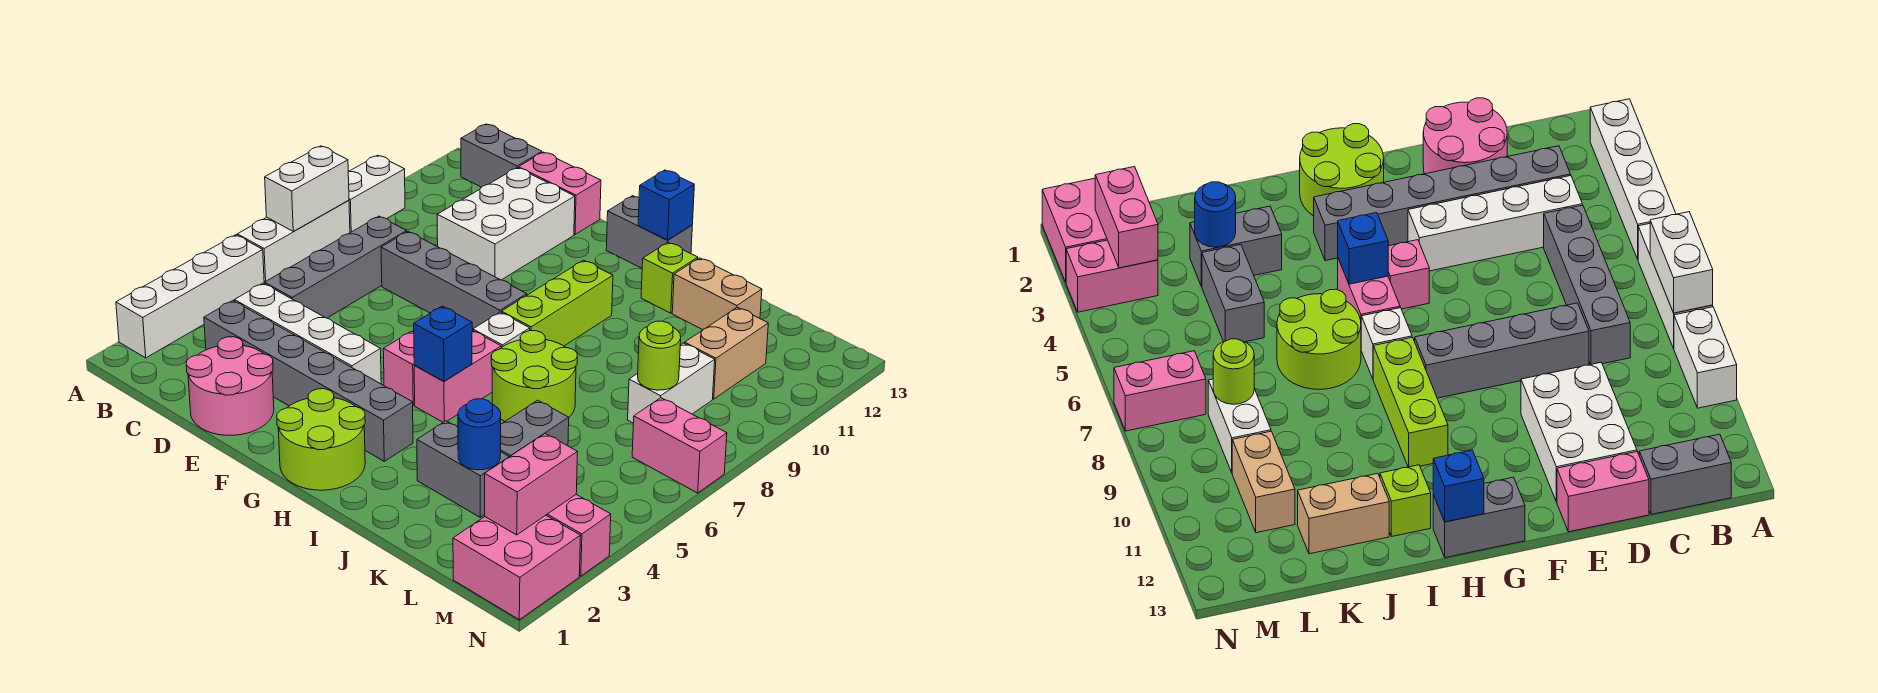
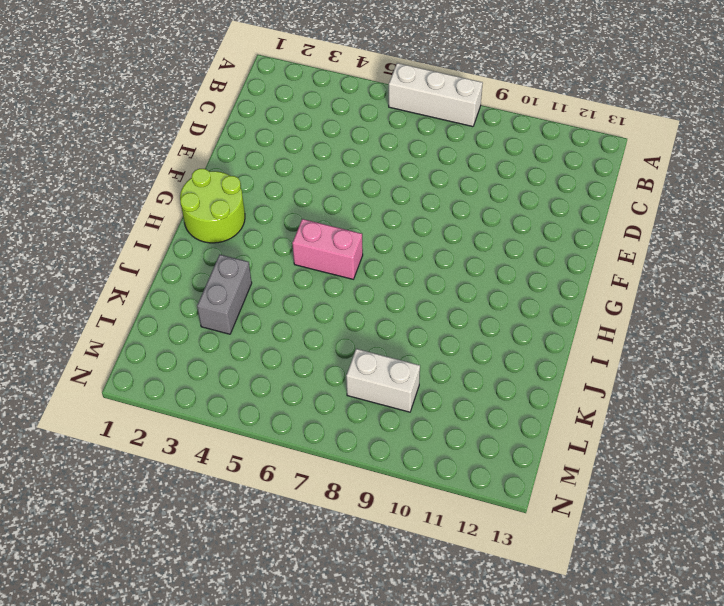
none -> white 1x4 brick [116,235,264,358]
none -> white 1x2 brick [348,155,405,233]
none -> grey 1x2 brick [461,124,542,187]
none -> grey 1x6 brick [204,301,413,461]

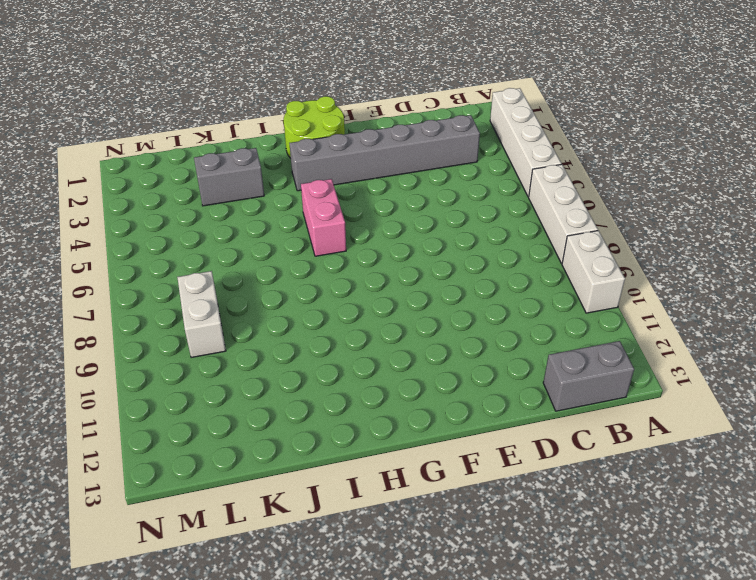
none -> white 1x4 brick [235,283,381,384]
none -> grey 1x4 brick [264,216,407,318]
none -> pink 2x2 round brick [186,337,274,435]
none -> grey 1x4 brick [381,232,527,330]

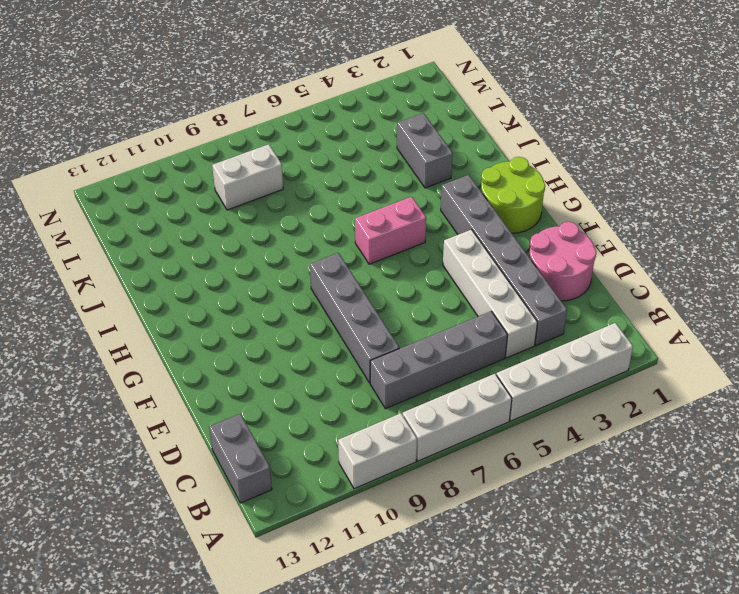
none -> white 2x3 brick [437,168,575,280]
none -> pink 1x2 brick [518,152,601,234]
none -> pink 1x1 brick [383,331,415,405]
none -> grey 1x2 brick [606,196,692,268]

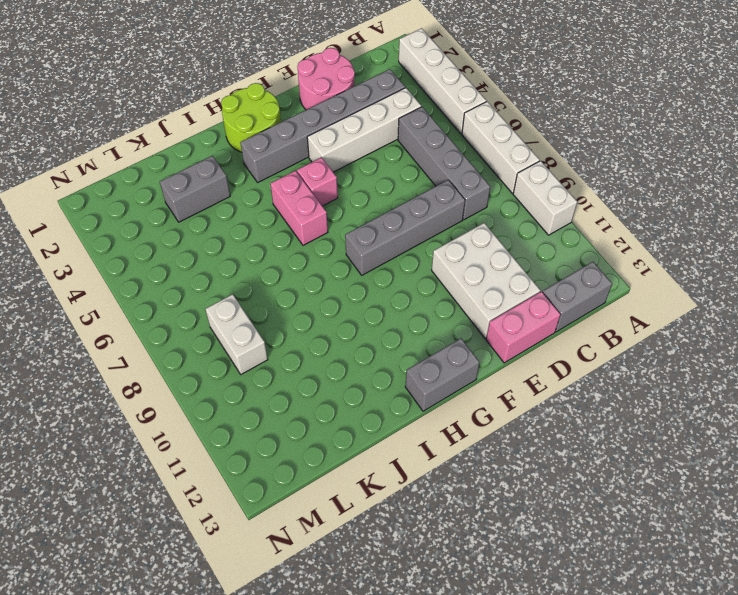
none -> white 1x1 brick [473,312,530,348]
none -> lime 1x3 brick [502,260,613,346]
none -> lime 2x2 round brick [491,331,577,422]
none -> lime 1x1 brick [641,243,698,313]

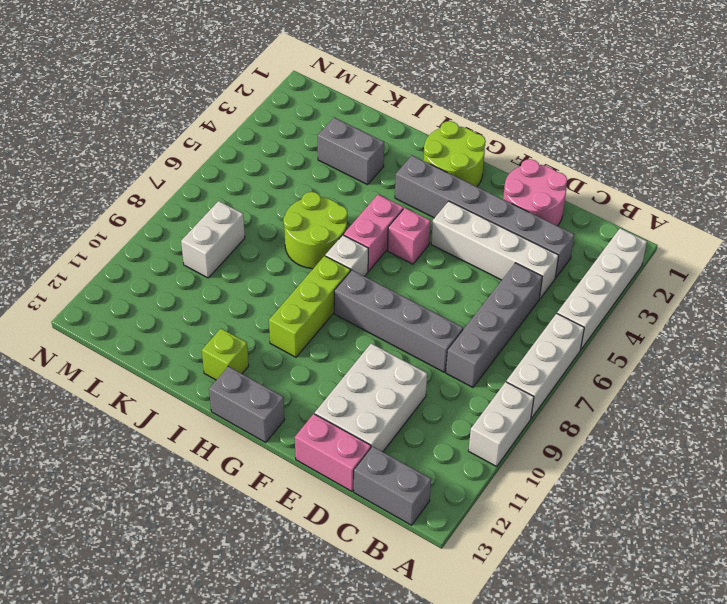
none -> tan 1x2 brick [672,258,762,330]
none -> grey 1x2 brick [501,400,569,457]
none -> tan 1x2 brick [685,307,768,399]
none -> pink 2x2 brick [453,515,581,620]

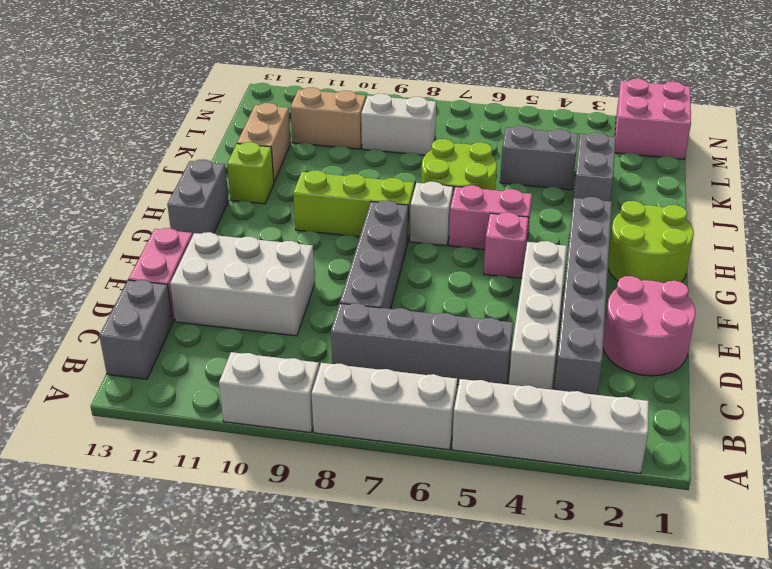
none -> pink 1x2 brick [546,495,611,576]
none -> pink 1x2 brick [632,398,727,493]
none -> white 1x2 brick [265,146,349,232]
none -> blue 1x1 brick [414,306,472,381]

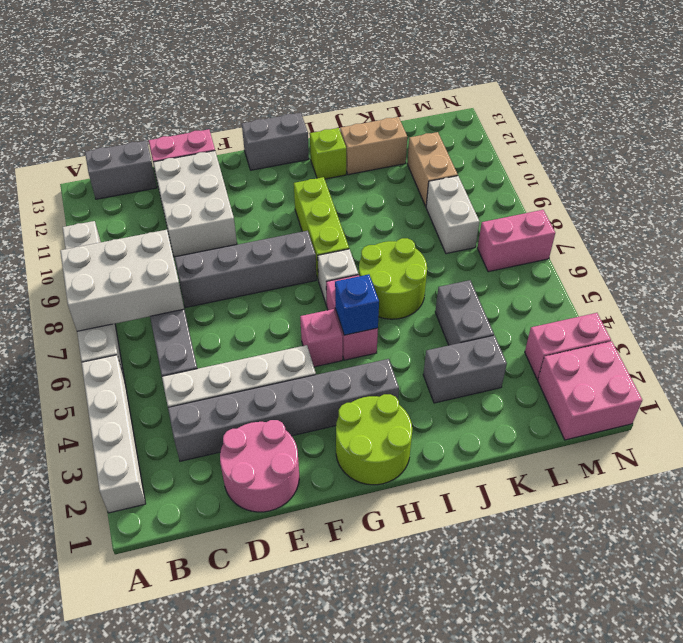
white 2x3 brick [60,230,184,331] -> white 1x2 brick [265,146,349,232]
none -> blue 1x1 brick [638,170,694,240]
none -> blue 1x1 round brick [458,399,501,470]
none -> lime 1x1 round brick [638,321,681,390]
none -> pink 1x2 brick [485,434,578,535]

